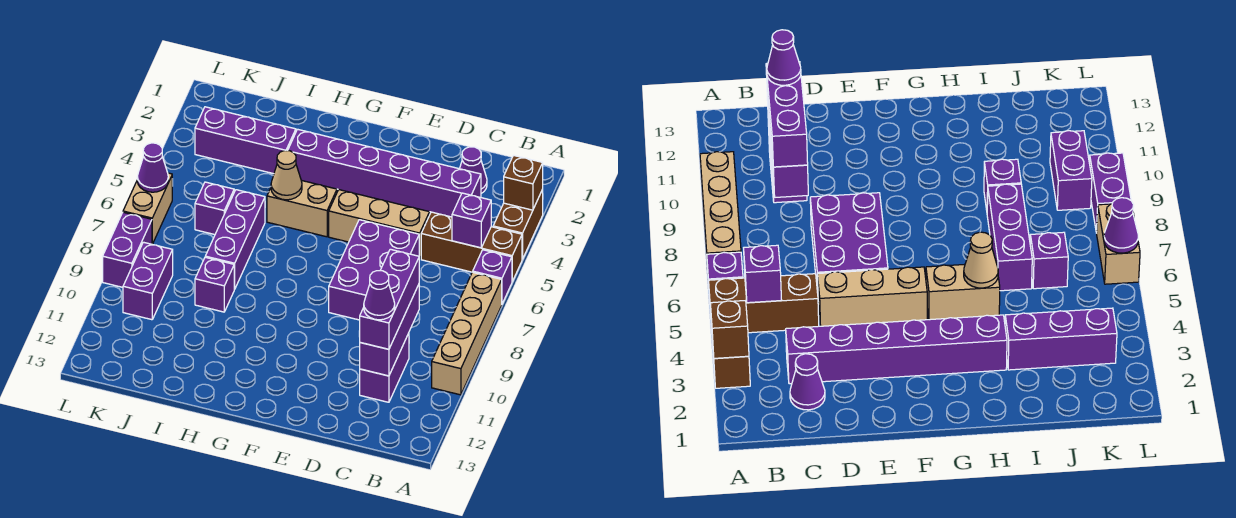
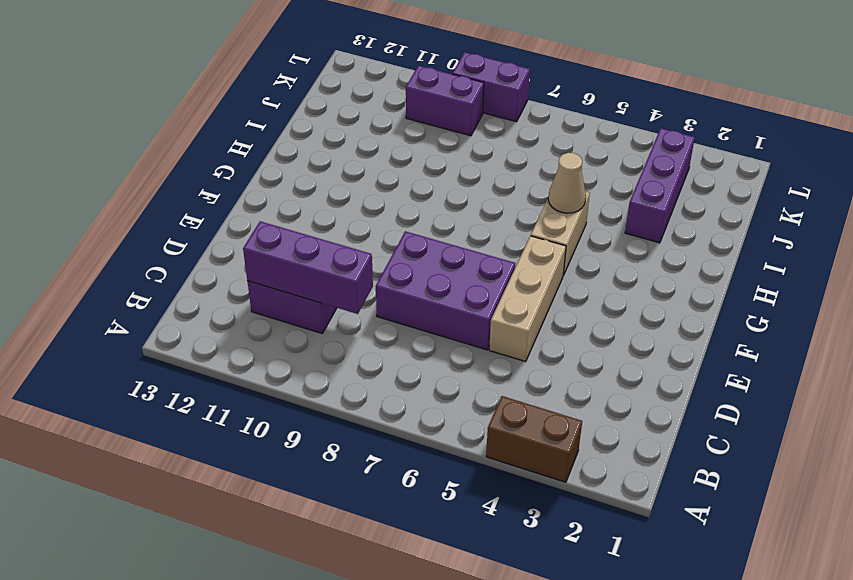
none -> brown 1x3 brick [421,212,522,281]
none -> purple 1x1 brick [473,250,512,304]
none -> tan 1x4 brick [432,272,502,395]

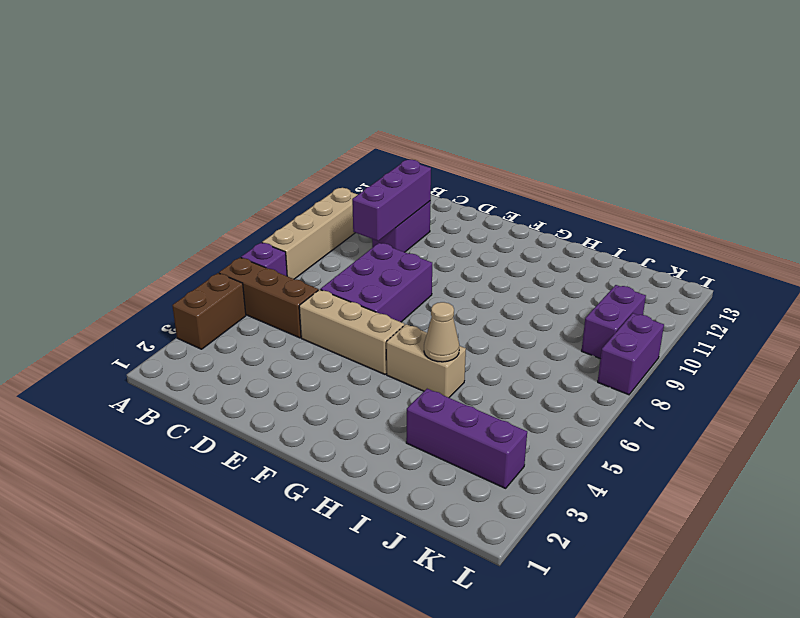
none -> purple 1x1 cone [460,147,487,193]
none -> purple 1x6 brick [288,129,481,217]
none -> purple 1x3 brick [205,190,265,289]

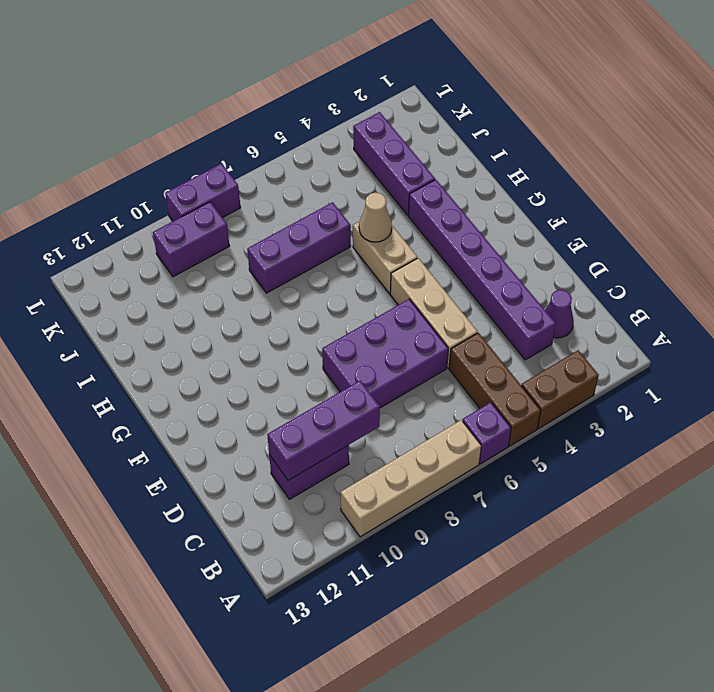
none -> purple 1x1 brick [195,257,234,312]
none -> purple 1x1 brick [195,182,234,235]
none -> tan 1x2 brick [123,173,172,244]

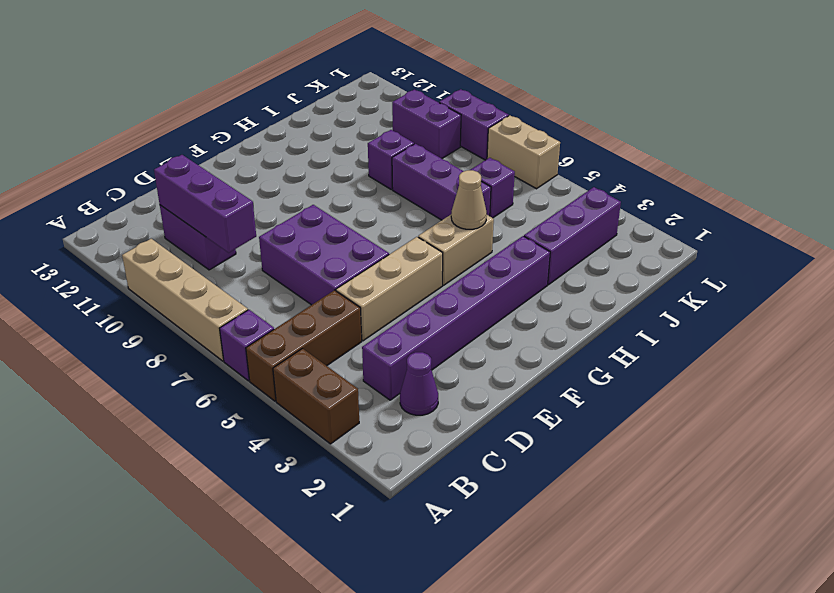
none -> brown 1x1 brick [504,155,543,210]
none -> purple 1x1 brick [452,193,491,248]
none -> purple 1x1 cone [137,143,168,192]

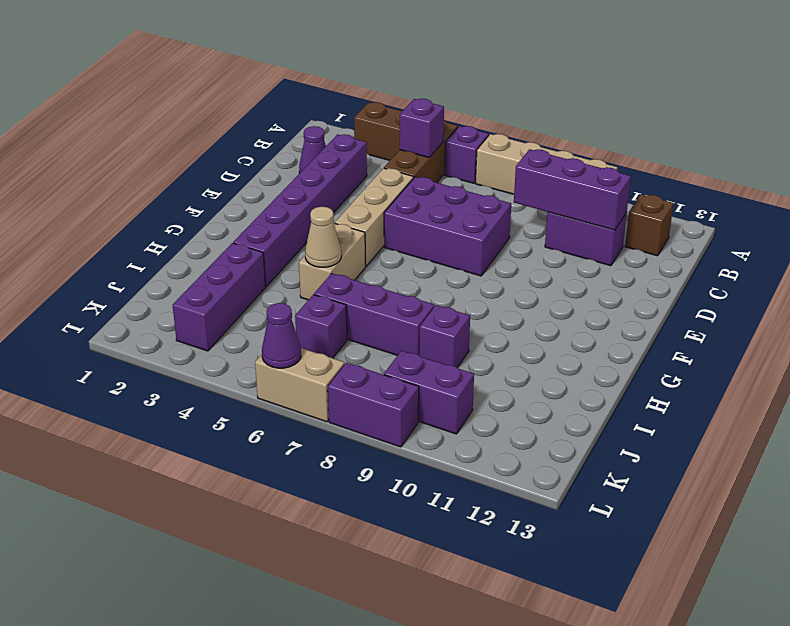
brown 1x1 brick [625,194,673,256] -> brown 1x1 brick moved to [504,155,543,210]
none -> purple 1x3 brick [359,249,419,349]
none -> purple 1x1 cone [364,271,395,320]

